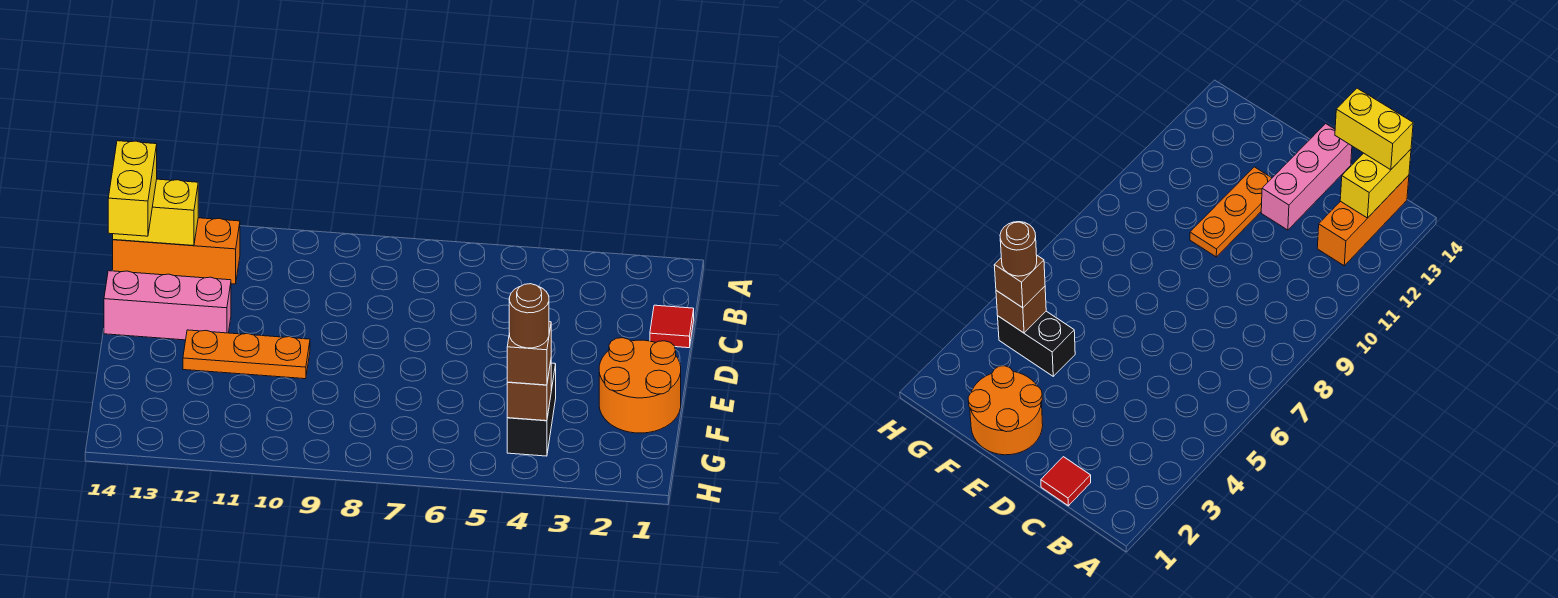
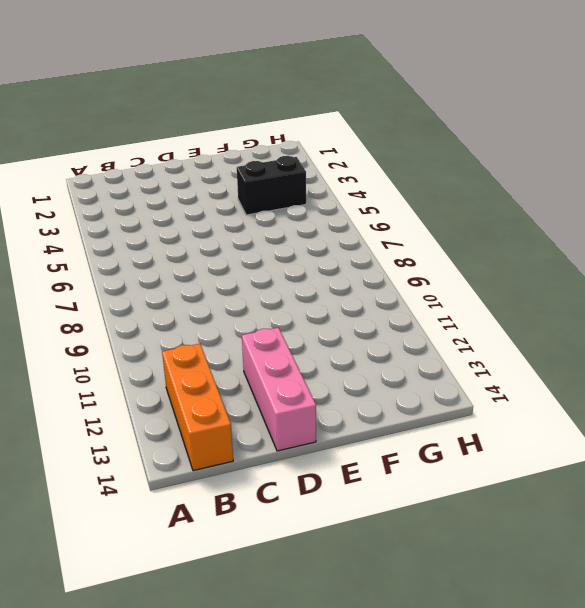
none -> red 1x1 tile [650,305,694,348]
none -> orange 2x2 round brick [599,338,681,433]

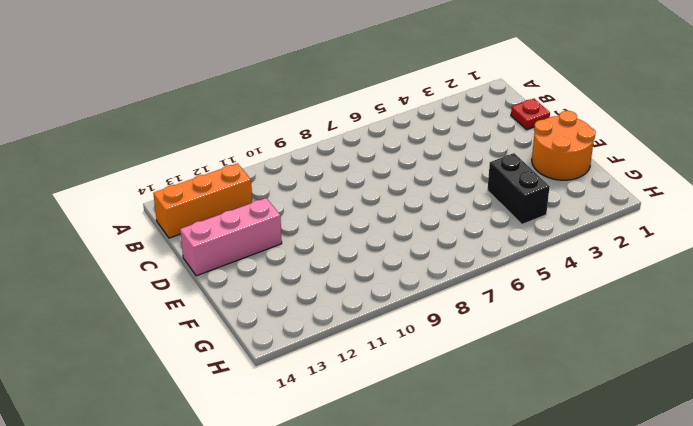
red 1x1 plate [511,99,550,130] -> red 1x1 tile [650,305,694,348]
none -> orange 1x3 plate [183,330,310,379]
none -> yellow 1x2 brick [113,179,198,246]

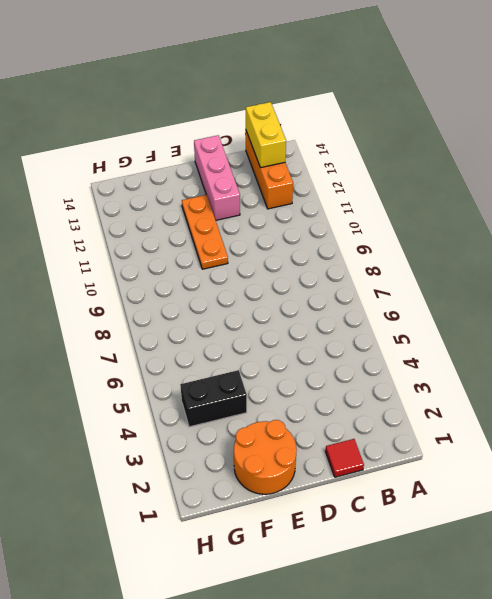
none -> brown 1x1 brick [507,362,551,421]
none -> yellow 1x2 brick [108,141,157,236]

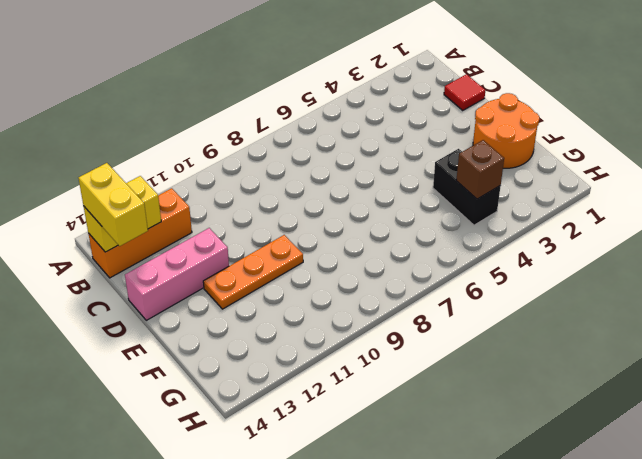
none -> brown 1x1 brick [507,322,551,385]
none -> brown 1x1 round brick [509,284,549,348]

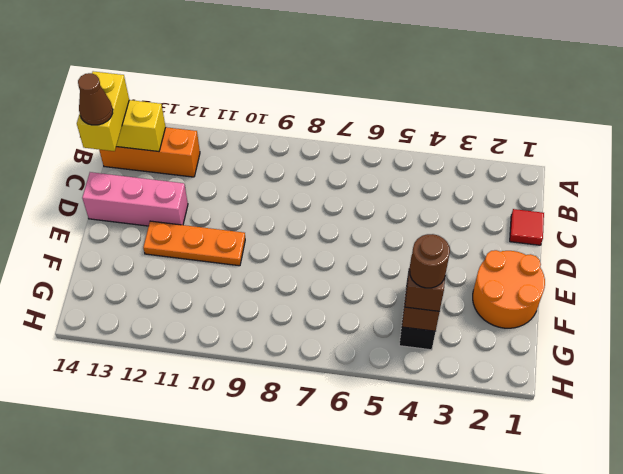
brown 1x1 cone [78,73,113,125] -> none

